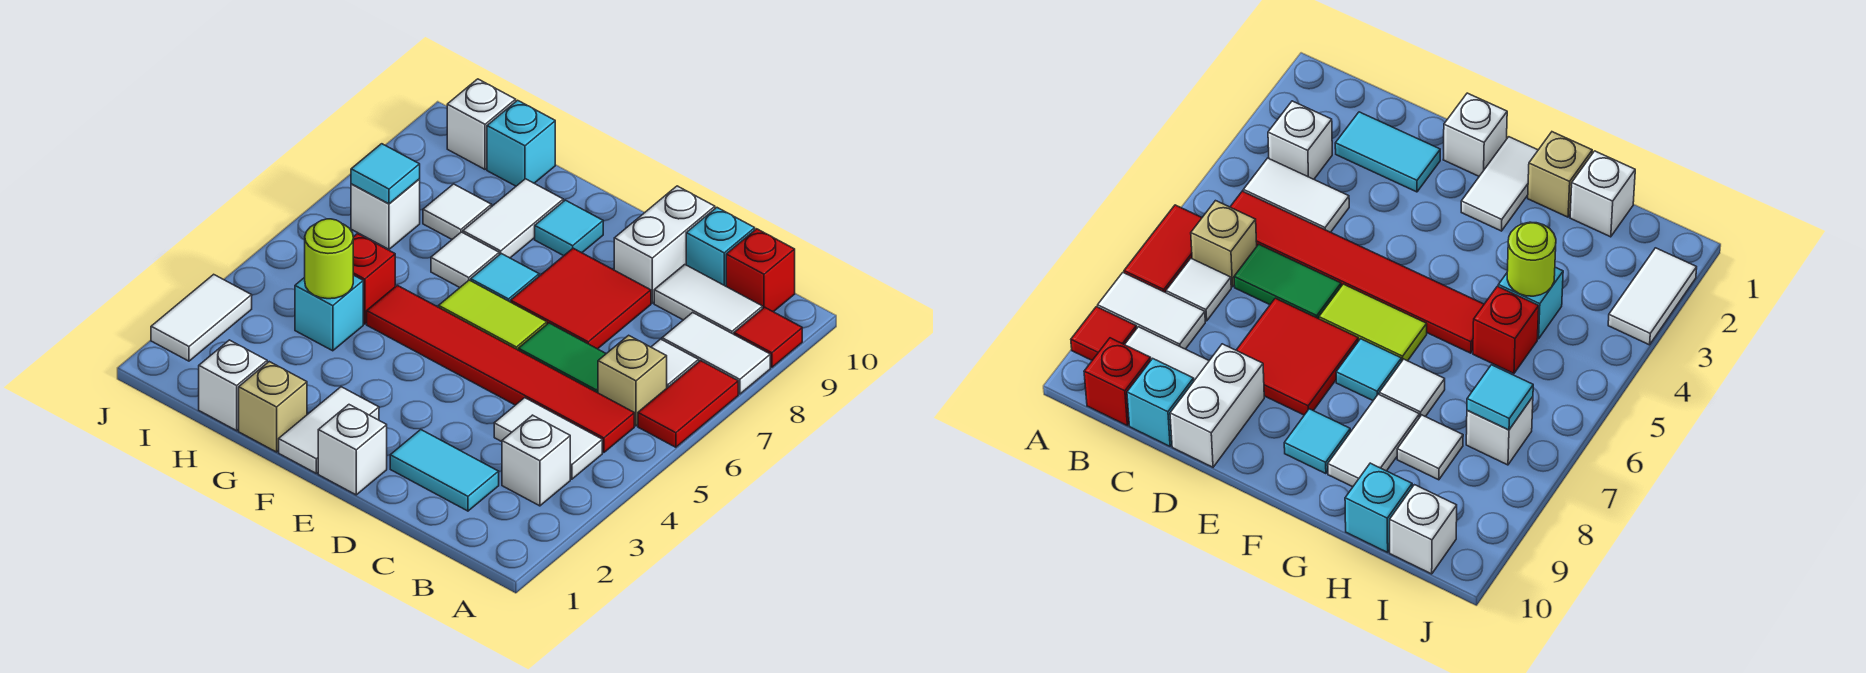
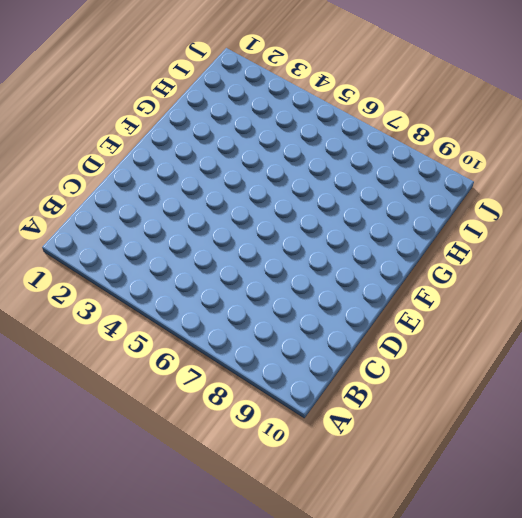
none -> red 1x2 tile [638,361,738,447]
none -> white 1x2 tile [662,312,770,394]
none -> red 1x1 tile [734,307,802,367]
none -> white 1x1 brick [502,415,570,506]

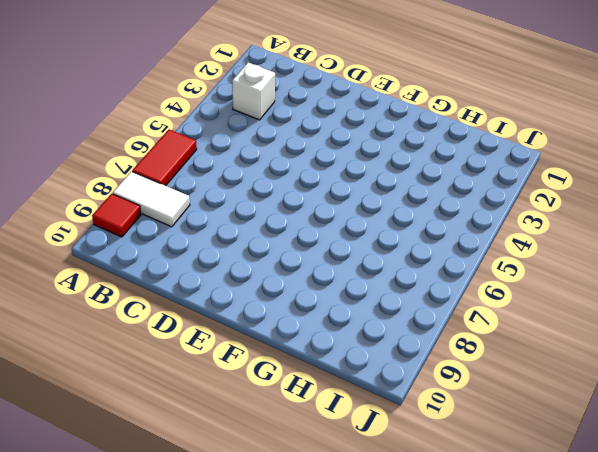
none -> white 1x2 tile [494,398,602,479]
none -> red 1x6 tile [367,285,634,453]
none -> tan 1x1 brick [598,335,667,426]
none -> white 1x1 tile [651,339,699,388]

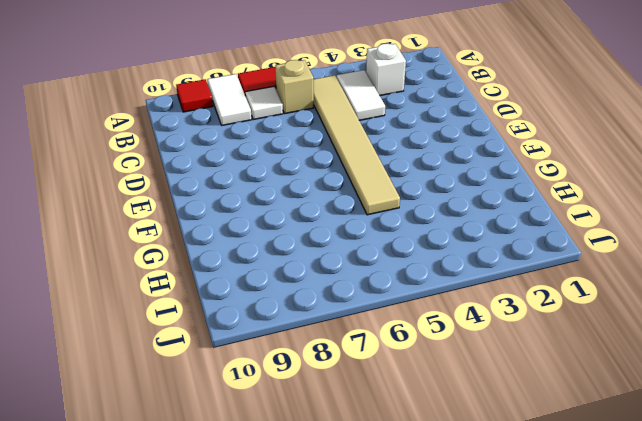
tan 1x6 tile [313,75,400,215] -> red 1x6 tile [367,285,634,453]
none -> white 1x2 tile [654,265,763,334]
none -> red 1x1 brick [726,229,795,312]
none -> cyan 1x2 tile [390,430,499,511]
none -> green 1x2 tile [518,323,606,393]

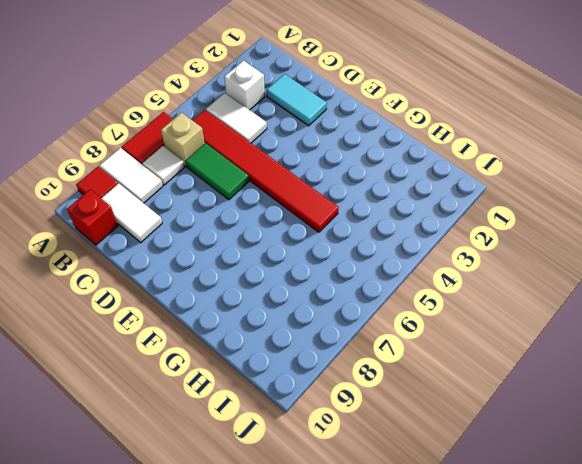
none -> cyan 1x1 brick [686,208,755,286]
none -> red 2x2 tile [511,248,651,349]
none -> white 1x2 brick [614,186,715,303]
none -> white 1x1 brick [318,405,387,495]

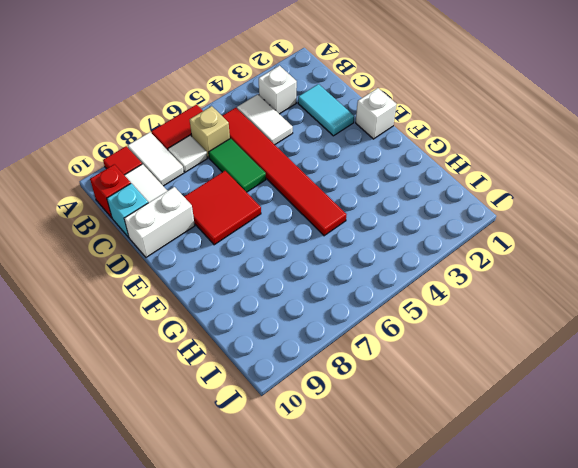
none -> lime 1x2 tile [439,280,547,350]
none -> white 1x2 tile [279,387,379,473]
none -> cyan 1x1 tile [471,254,539,302]
none -> cyan 1x1 tile [535,200,603,256]

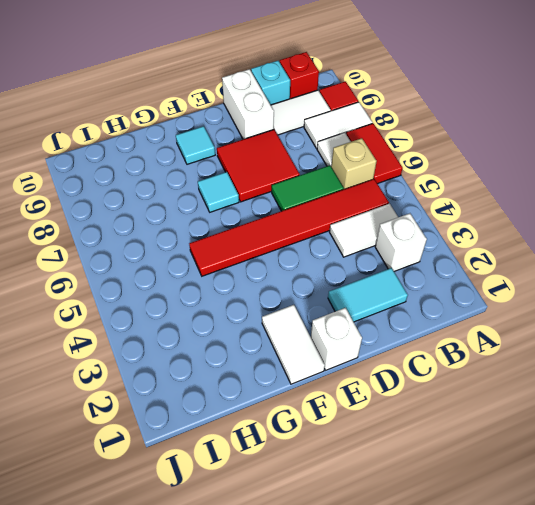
none -> lime 1x2 tile [439,280,547,350]
none -> tan 1x1 brick [239,362,307,452]
none -> white 1x1 tile [431,232,499,287]
none -> white 1x2 tile [463,179,563,258]

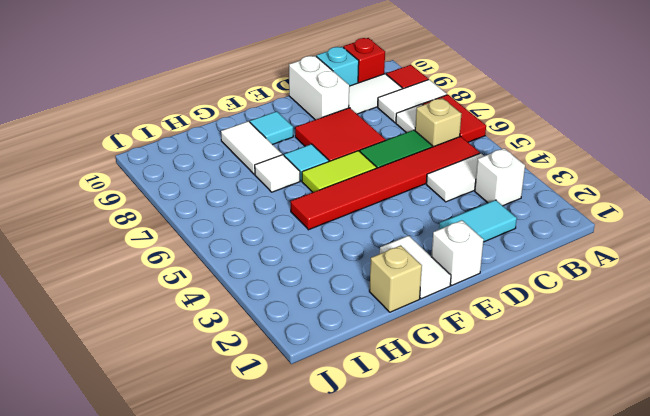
none -> white 1x1 brick [199,340,267,431]
none -> cyan 1x1 brick [295,275,363,351]
none -> red 1x1 brick [353,234,395,324]
none -> white 1x1 tile [423,184,491,239]

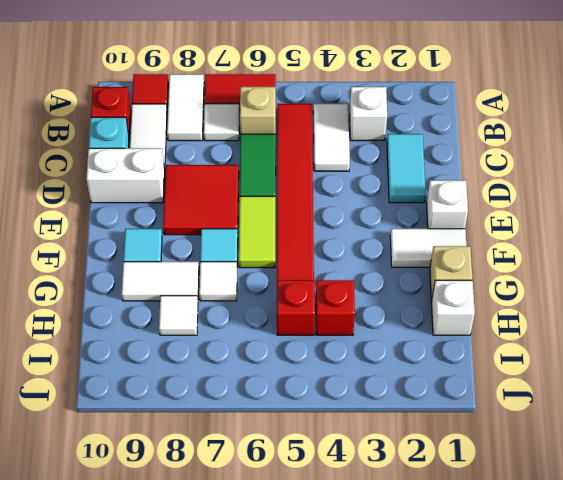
red 1x1 brick [316,280,355,335] -> cyan 1x1 brick [295,275,363,351]
none -> cyan 1x1 brick [487,100,555,186]
none -> white 1x1 brick [351,179,420,249]
none -> white 1x1 brick [447,79,516,169]
none -> white 1x2 tile [151,274,252,361]

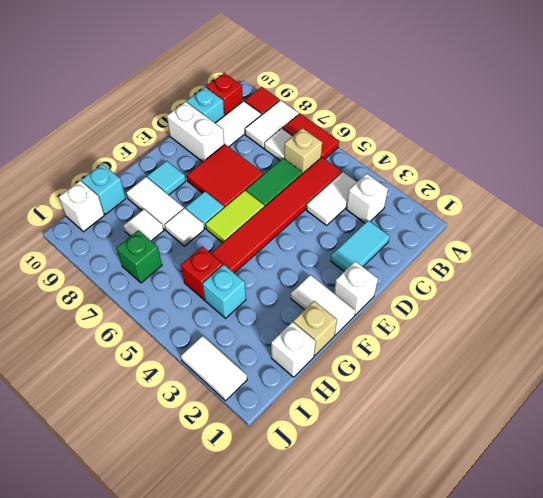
green 1x1 brick [117,230,162,283] -> white 1x1 brick [351,179,420,249]
none -> lime 1x1 round brick [305,219,353,299]
none -> cyan 1x1 tile [351,144,420,204]

